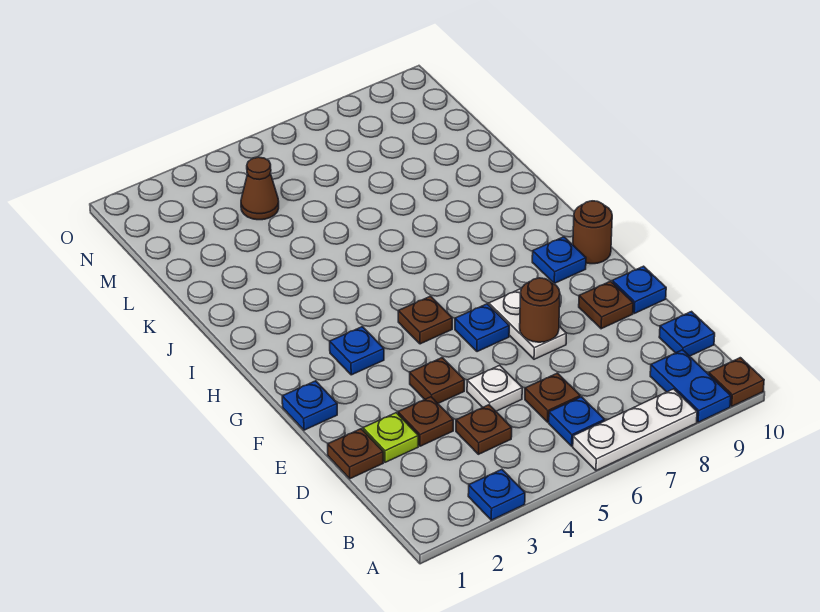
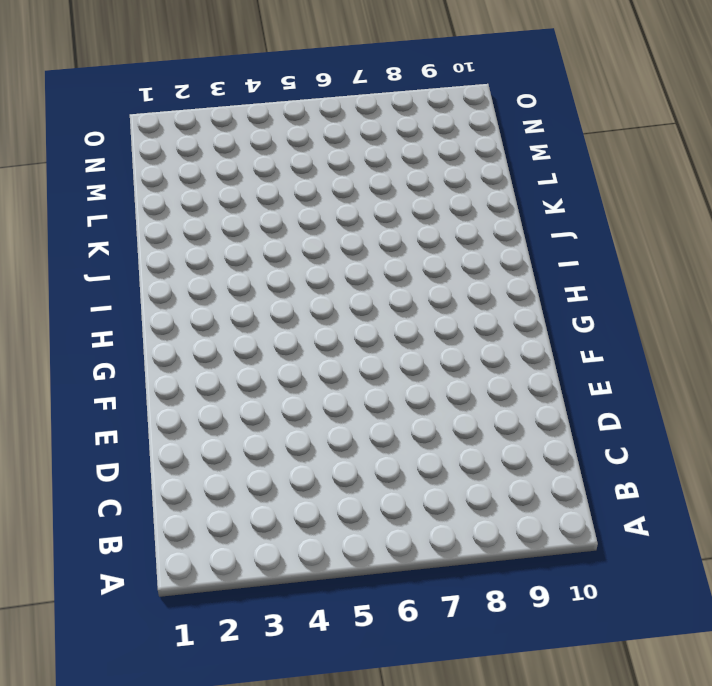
none -> blue 1x1 plate [468,469,525,520]
none -> white 1x3 plate [573,389,697,471]
none -> blue 1x2 plate [650,350,731,422]

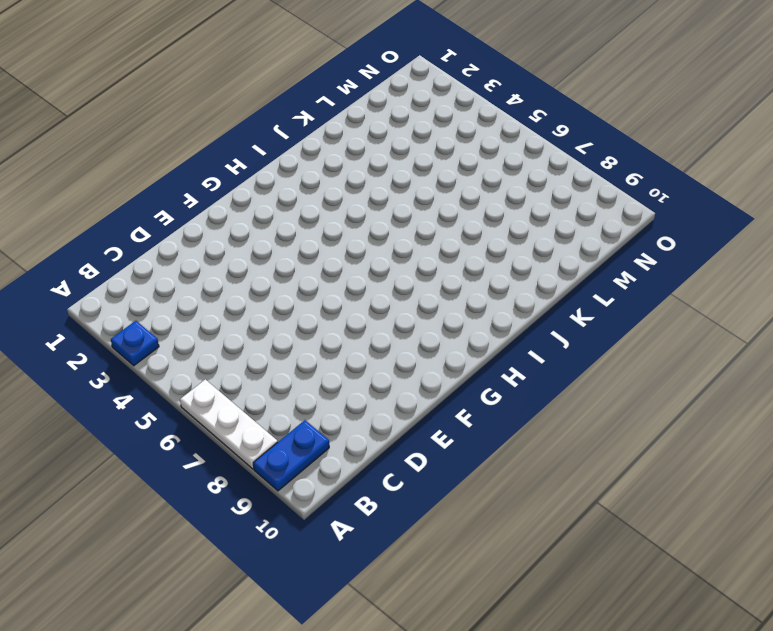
none -> brown 1x1 plate [709,358,764,406]
none -> blue 1x1 plate [549,397,605,446]
none -> brown 1x1 plate [456,405,512,454]

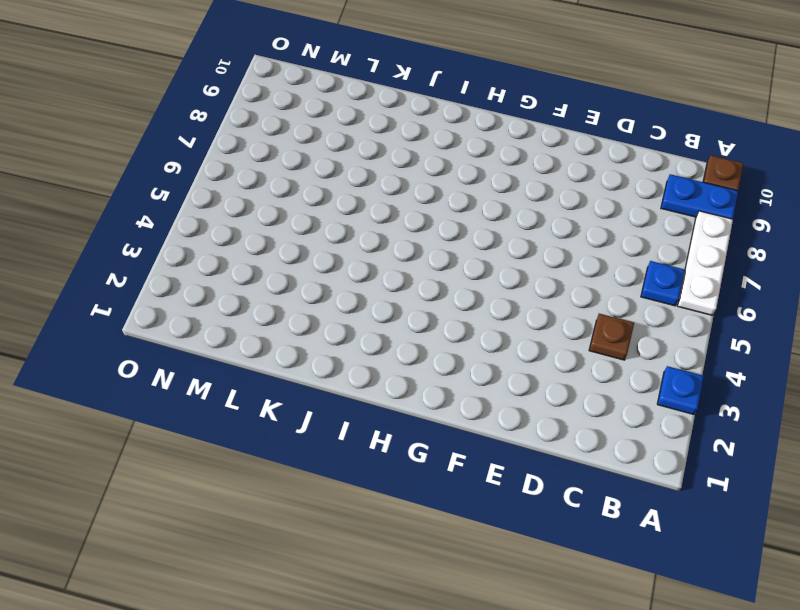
none -> brown 1x1 plate [525,373,580,422]
none -> blue 1x1 plate [659,312,715,356]
none -> brown 1x1 plate [328,429,383,479]

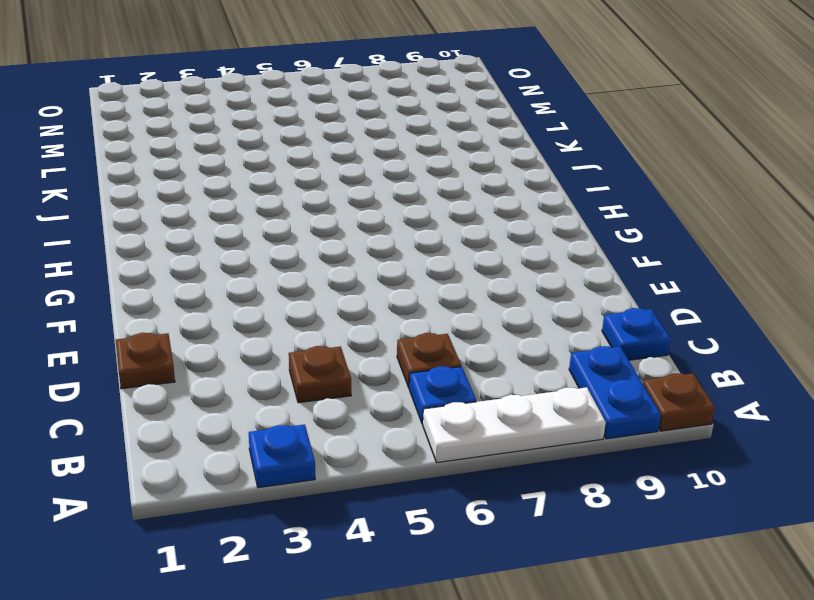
none -> lime 1x1 plate [363,413,418,462]
none -> brown 1x1 plate [398,397,453,446]
none -> white 1x1 plate [467,365,522,411]

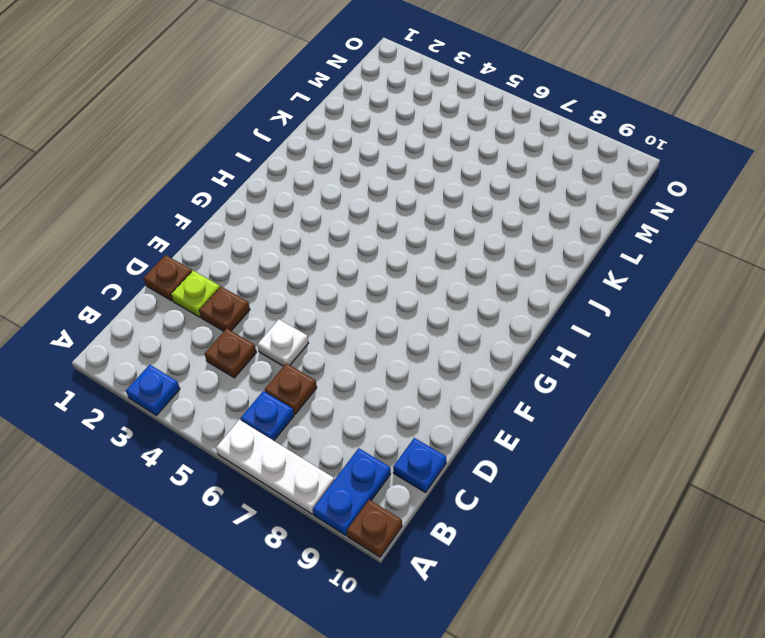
none -> brown 1x1 plate [410,358,464,403]
none -> white 1x2 plate [489,289,566,359]
none -> brown 1x1 plate [579,281,633,329]

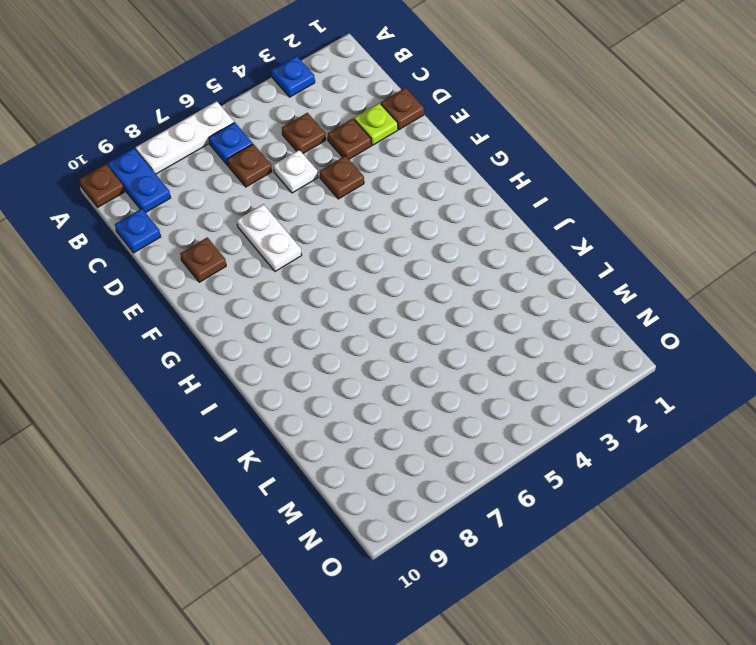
none -> blue 1x1 plate [612,266,666,313]
none -> blue 1x1 plate [282,381,337,430]
none -> blue 1x1 plate [455,304,509,352]

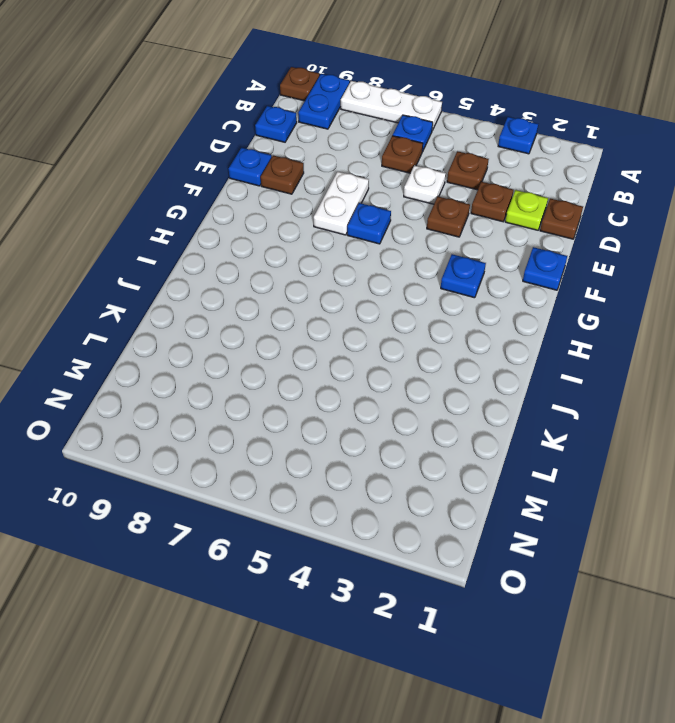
none -> brown 1x1 plate [398,296,452,344]
none -> blue 1x1 plate [532,237,586,283]
none -> brown 1x1 round brick [573,201,612,264]

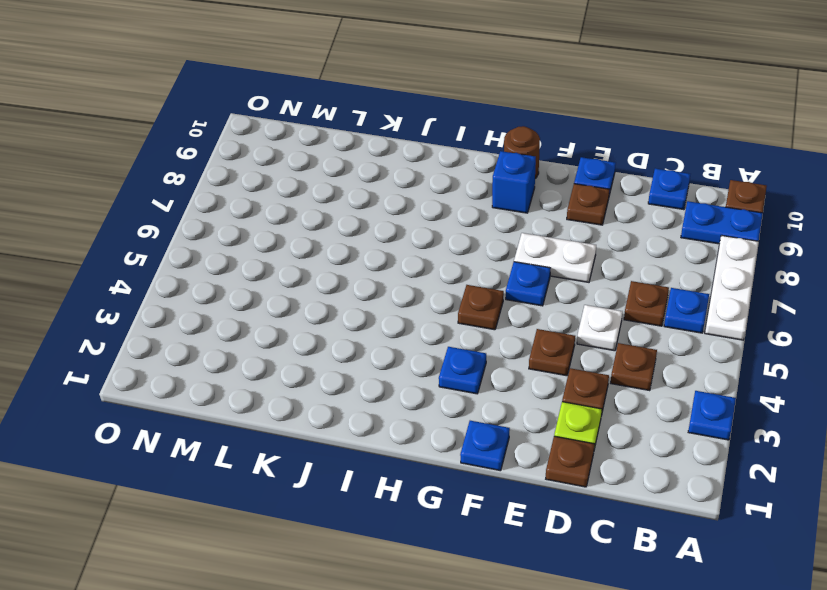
blue 1x1 brick [492,151,536,213] -> blue 1x1 plate [532,237,586,283]
none -> brown 1x1 cone [241,157,279,220]
none -> brown 1x1 round brick [520,278,560,342]

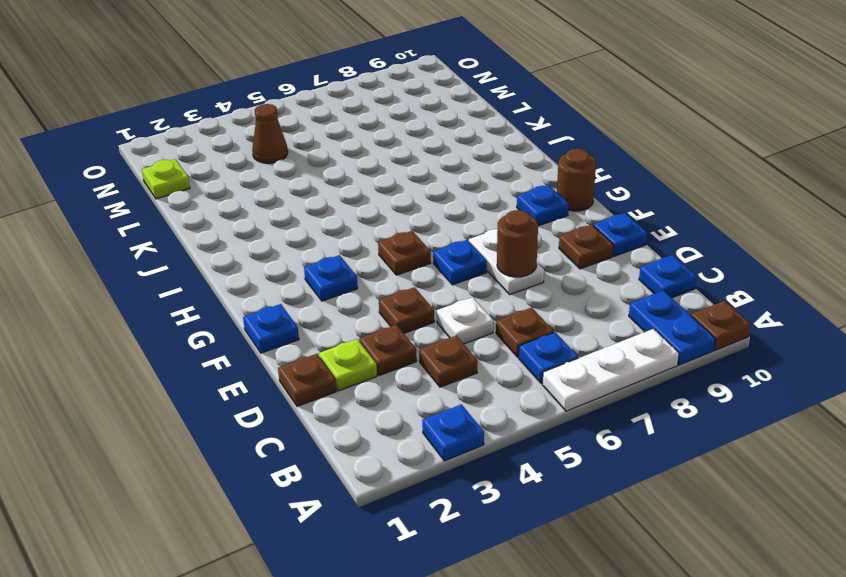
lime 1x1 plate [142,159,190,199] -> none

